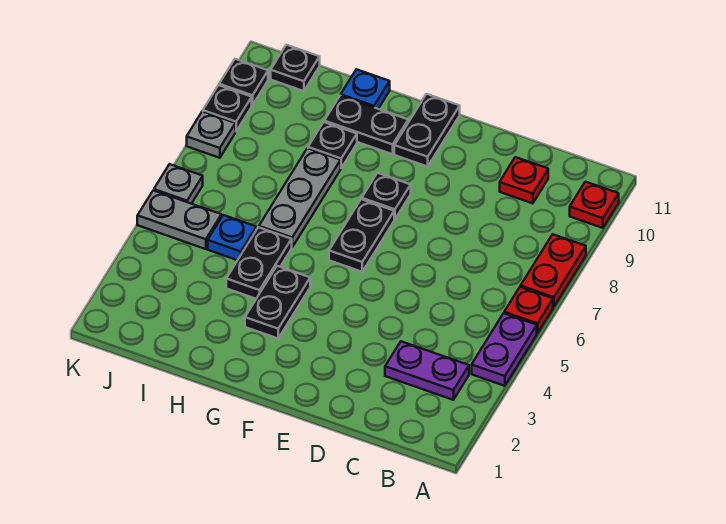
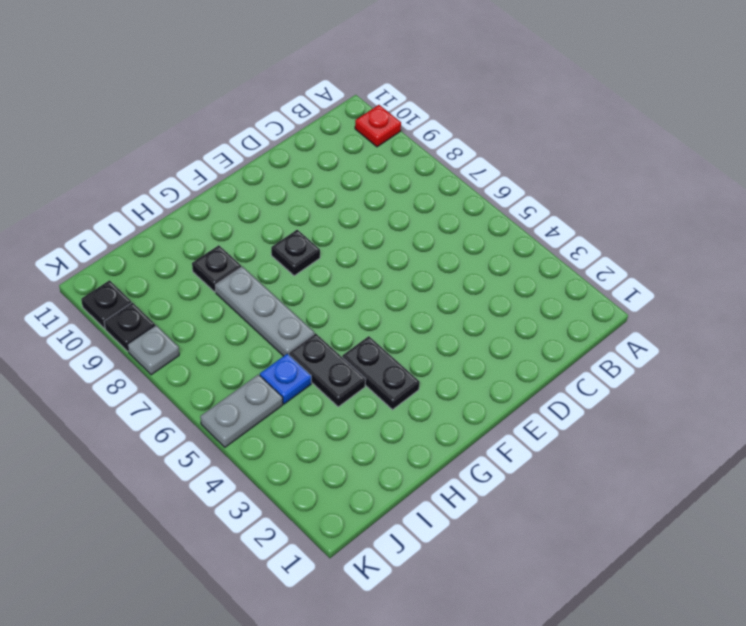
none -> purple 1x2 plate [472,313,537,386]
none -> red 1x1 plate [504,287,553,333]
none -> red 1x2 plate [521,234,586,307]

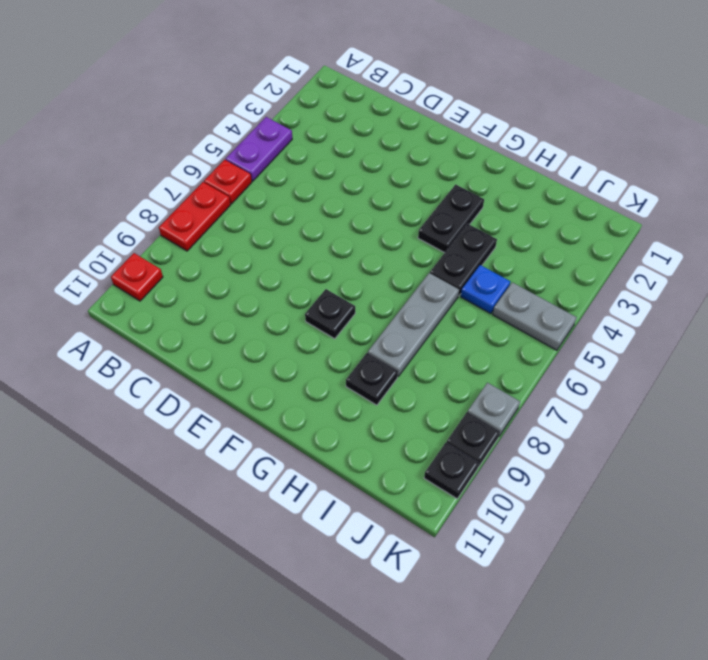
none -> purple 1x2 plate [385,341,469,400]
none -> red 1x1 plate [500,157,548,203]
none -> black 1x2 plate [329,199,394,272]

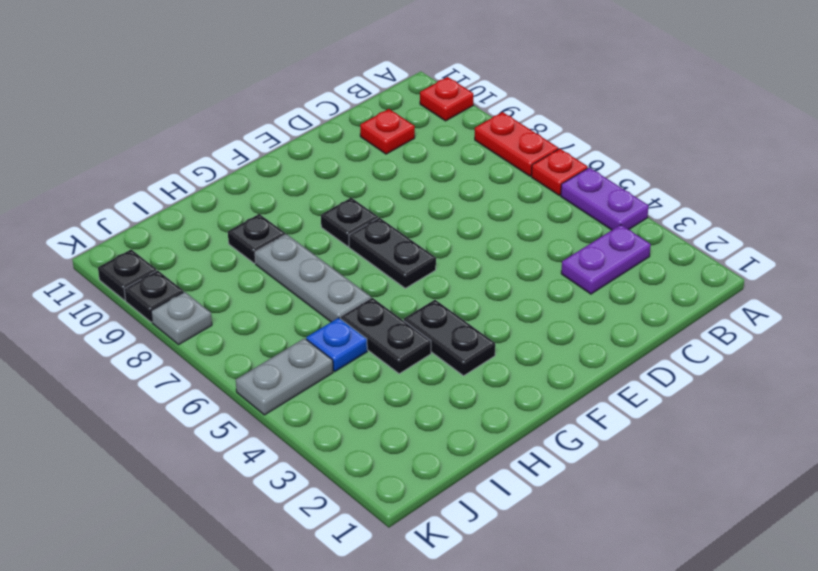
none -> black 1x2 plate [394,94,460,167]
none -> black 1x2 plate [324,96,408,154]
none -> blue 1x1 plate [341,69,390,109]

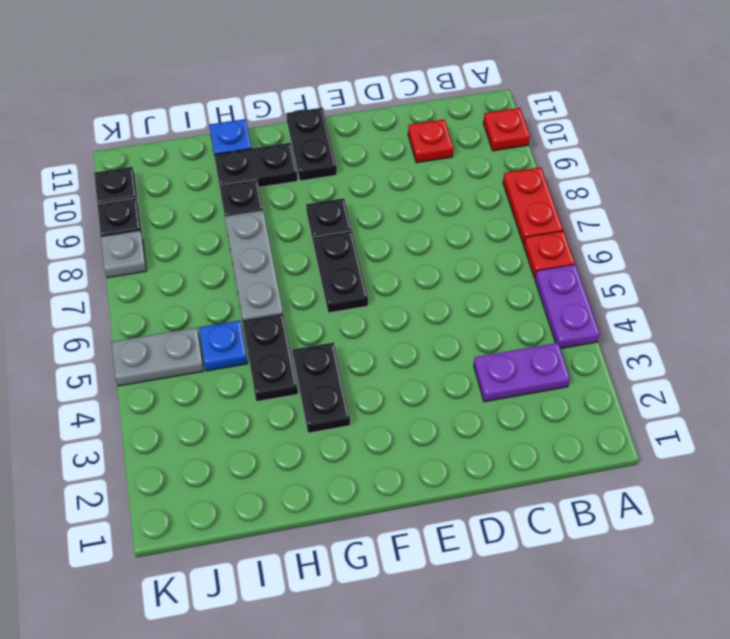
none -> black 1x1 plate [271,45,320,91]
none -> grey 1x1 plate [154,164,203,204]

